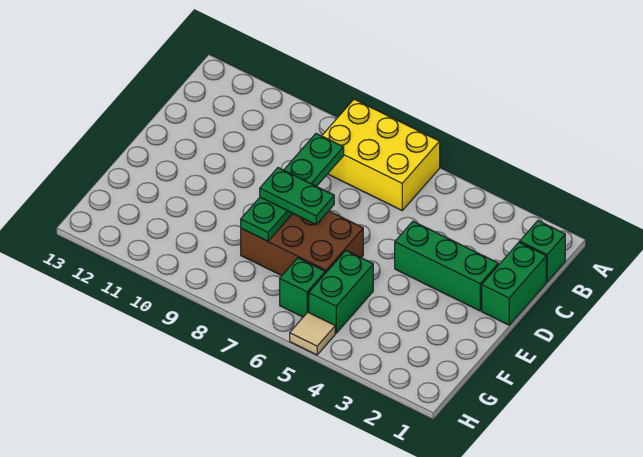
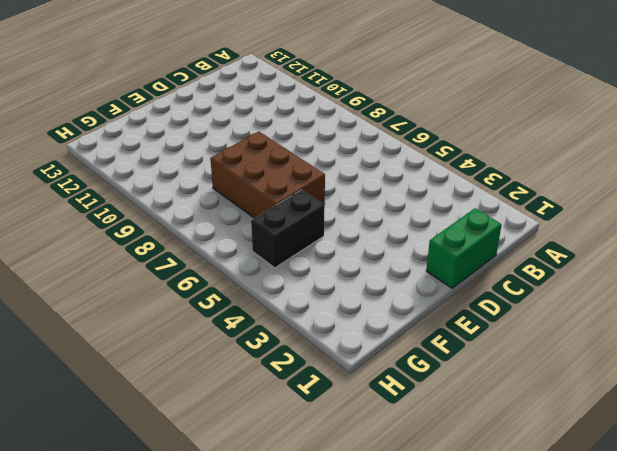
black 1x2 brick [251,190,325,268] -> green 1x2 brick [309,251,373,333]
none -> yellow 2x3 brick [322,99,440,210]
none -> green 1x1 brick [520,221,565,282]

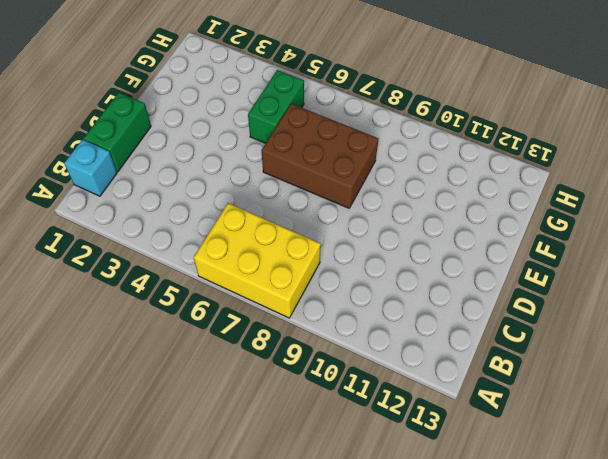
cyan 1x1 brick [64,140,117,196] -> green 1x1 brick [520,221,565,282]
none -> green 1x3 brick [395,221,498,311]
none -> green 1x1 brick [280,258,325,317]

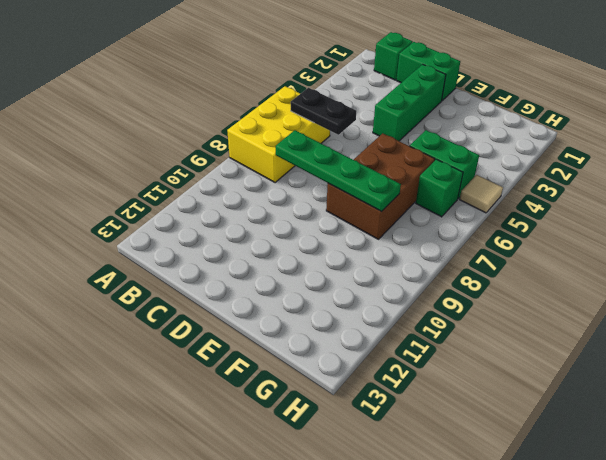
black 1x2 plate [291,88,356,135] -> none
none -> green 1x2 plate [260,168,334,224]

